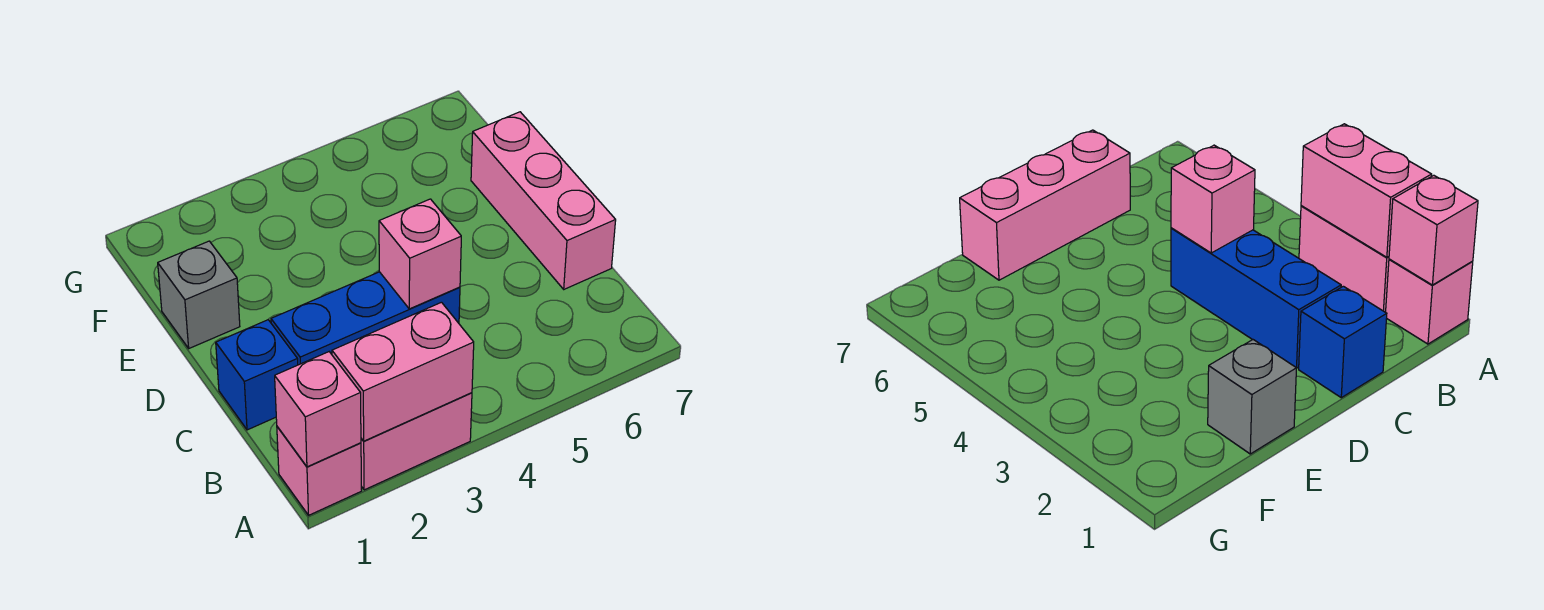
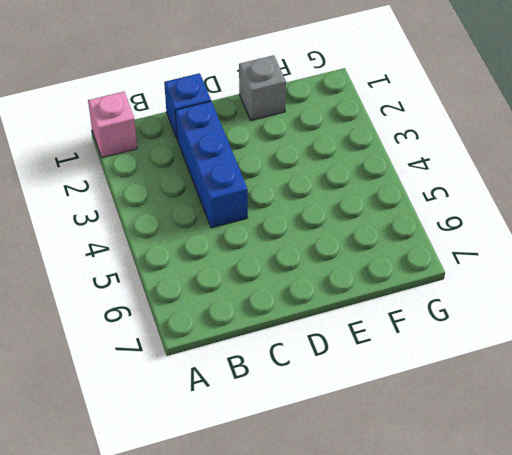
none -> pink 1x2 brick [361,393,472,490]
none -> pink 1x3 brick [471,112,616,289]

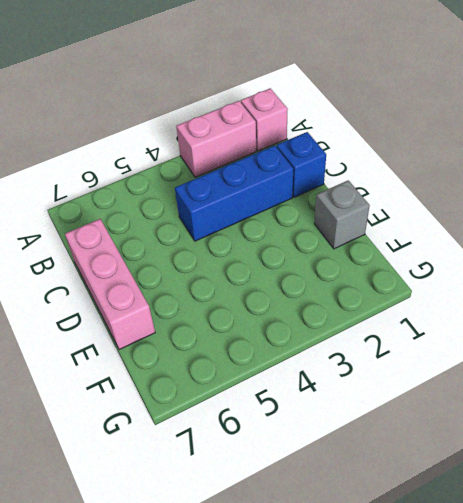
none -> pink 1x1 brick [275,352,361,467]
none -> pink 1x2 brick [332,302,474,441]

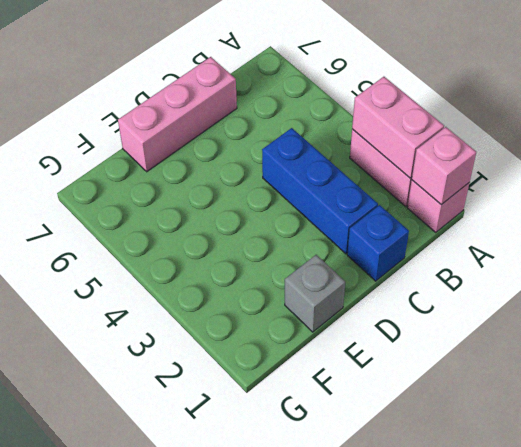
none -> pink 1x1 brick [379,199,461,309]

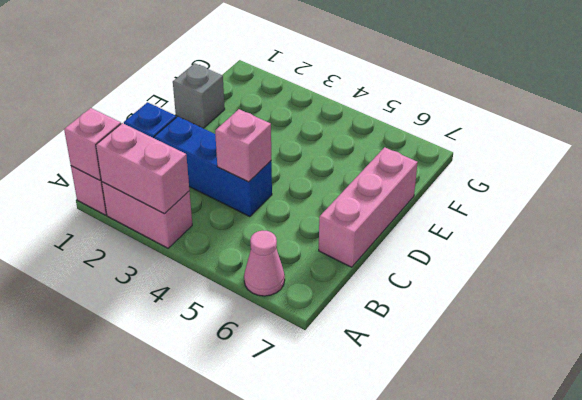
pink 1x1 cone [244,231,285,296] -> none

